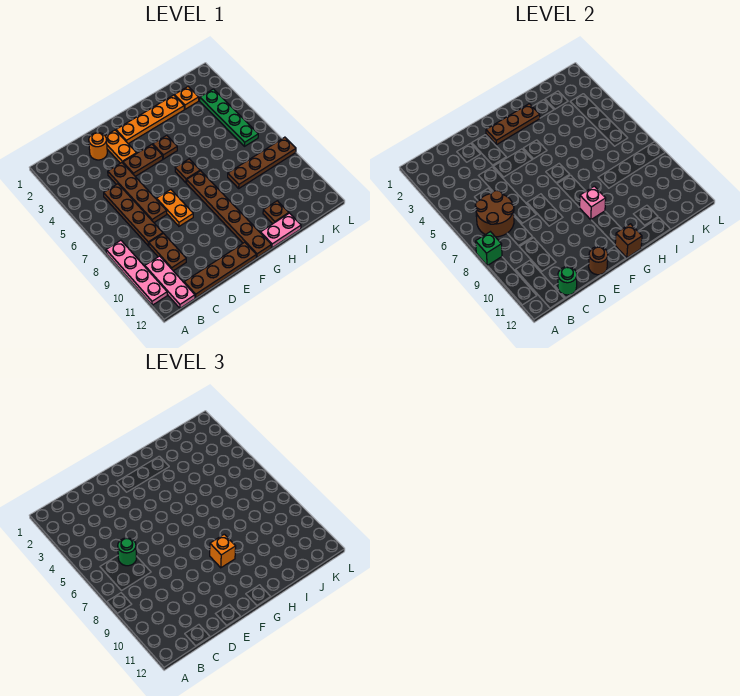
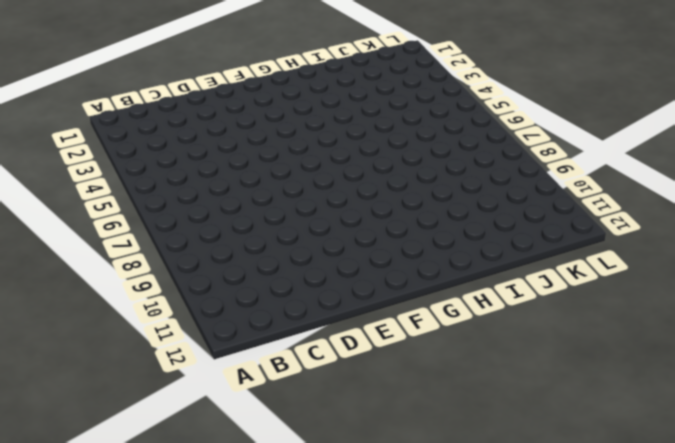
none -> pink 1x4 plate [106,240,167,305]
none -> pink 1x3 plate [145,256,195,308]
none -> brown 1x4 plate [104,184,163,246]

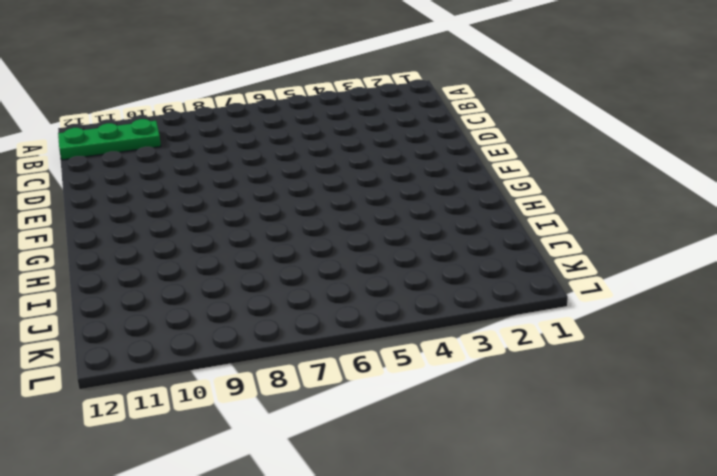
green 1x3 plate [58,119,161,160] -> pink 1x3 plate [145,256,195,308]
none -> pink 1x4 plate [106,240,167,305]
none -> brown 1x4 plate [104,184,163,246]
none -> brown 1x2 plate [149,234,186,271]

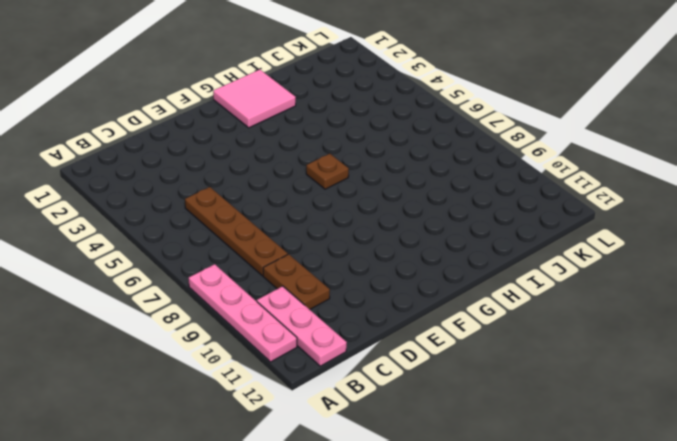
pink 2x2 tile [213,70,296,128] -> orange 1x4 plate [116,95,184,144]
none -> brown 1x4 plate [184,242,256,298]
none -> orange 1x1 round brick [89,133,107,160]
none -> brown 1x4 plate [108,163,167,222]

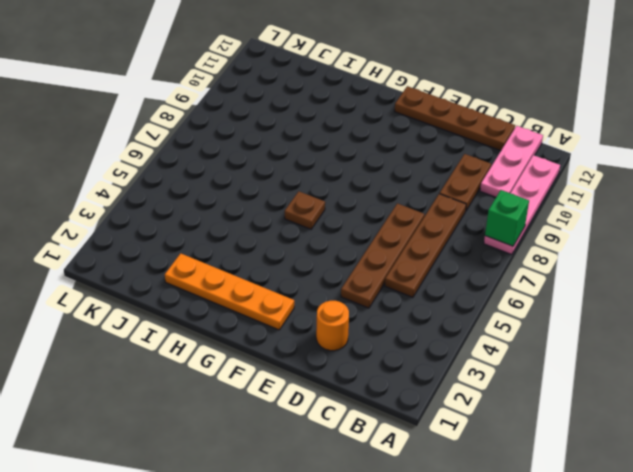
none -> orange 1x2 plate [106,130,137,163]
none -> brown 1x2 plate [123,145,163,176]
none -> orange 1x2 plate [157,190,193,226]

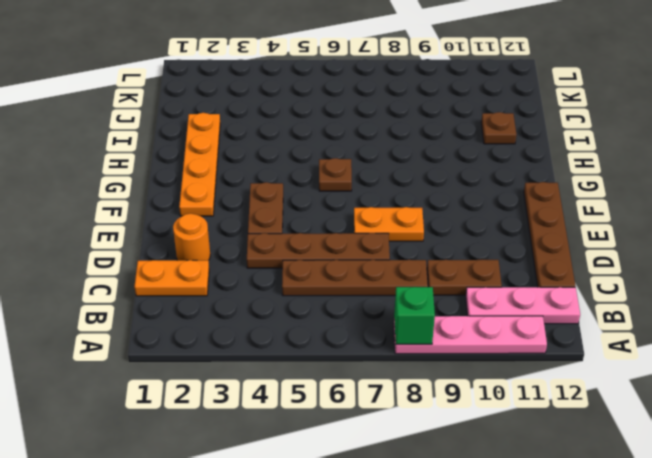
orange 1x2 plate [135,260,209,296] -> orange 1x2 plate moved to [106,130,137,163]
none -> brown 1x1 plate [153,135,177,159]
none -> brown 1x6 plate [187,171,271,258]
none -> pink 1x2 plate [261,213,301,248]

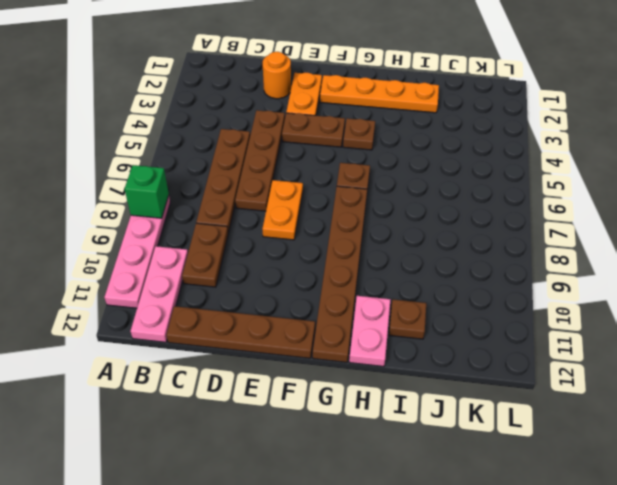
pink 1x2 plate [349,296,391,367] -> pink 1x2 plate turned to [261,213,301,248]
none -> brown 1x4 plate [228,137,296,188]
none -> orange 1x1 plate [174,87,199,109]
none -> green 1x4 plate [200,89,258,146]

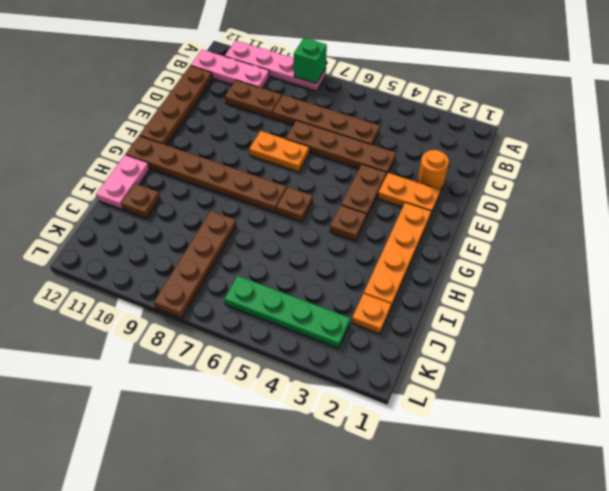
none -> brown 2x2 round brick [475,190,514,237]
none -> green 1x1 round brick [558,267,577,295]
none -> brown 1x1 round brick [589,247,608,275]

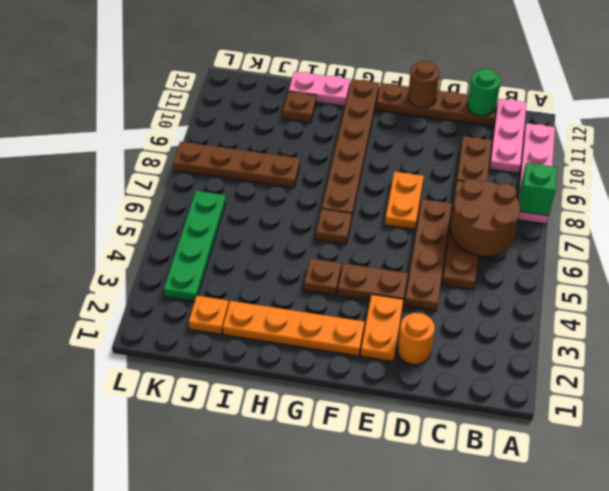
none -> brown 1x3 plate [486,104,540,145]
none -> pink 1x1 brick [579,186,606,220]
none -> brown 1x1 brick [615,224,642,258]

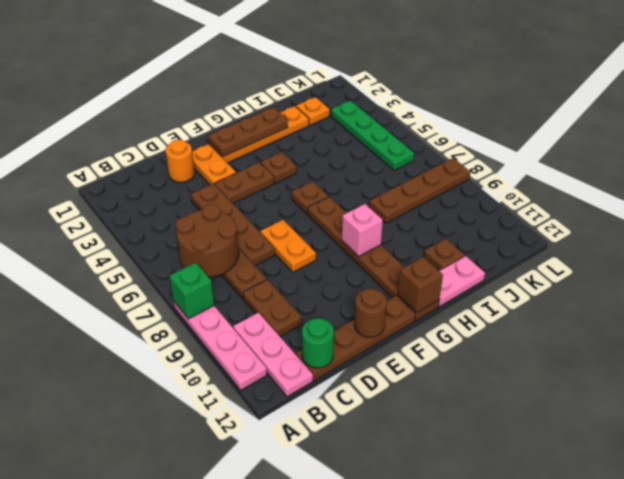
none -> green 1x1 round brick [118,538,137,566]
none -> orange 1x1 brick [210,534,236,568]

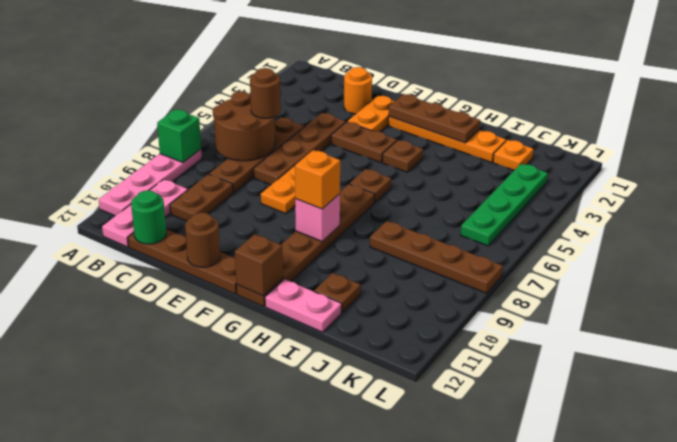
brown 1x1 round brick [250,68,281,118] -> green 1x1 round brick [118,538,137,566]

